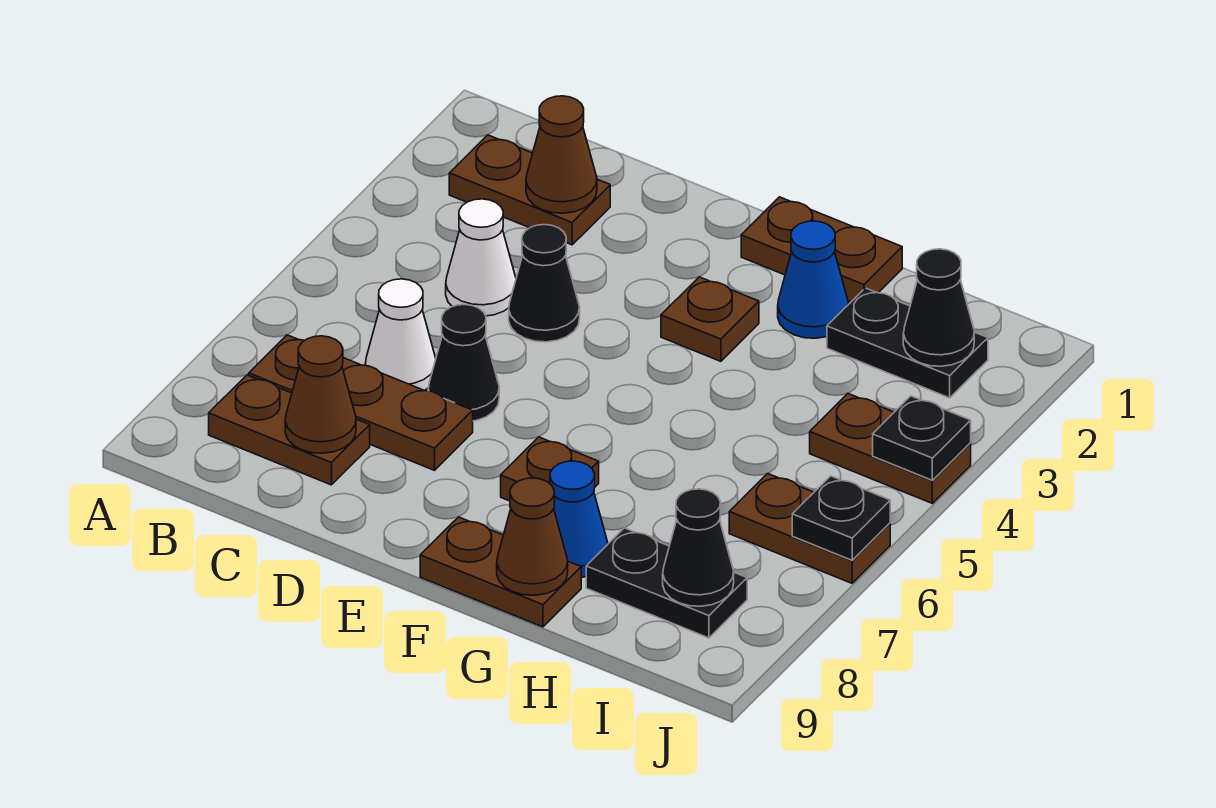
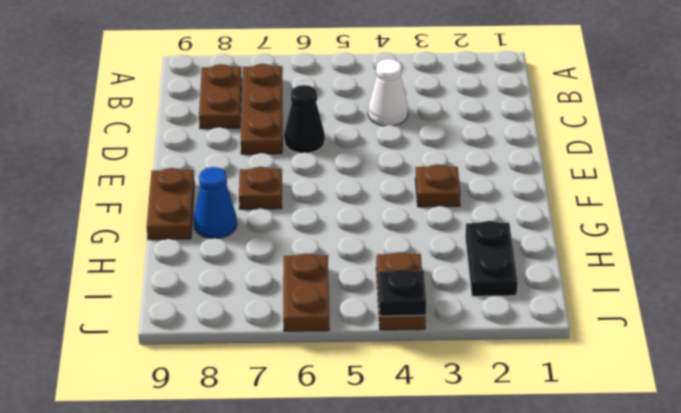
none -> brown 1x2 plate [449,135,610,245]
none -> white 1x1 cone [365,279,436,391]
none -> black 1x1 cone [509,225,580,342]

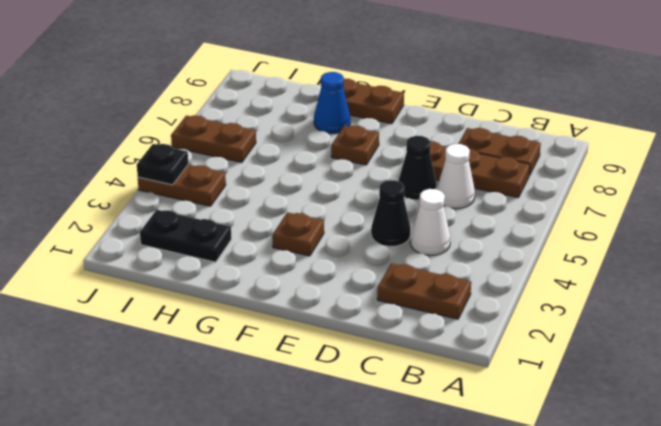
none -> brown 1x2 plate [741,197,902,302]
none -> blue 1x1 cone [778,221,849,338]
none -> black 1x2 plate [586,528,747,638]

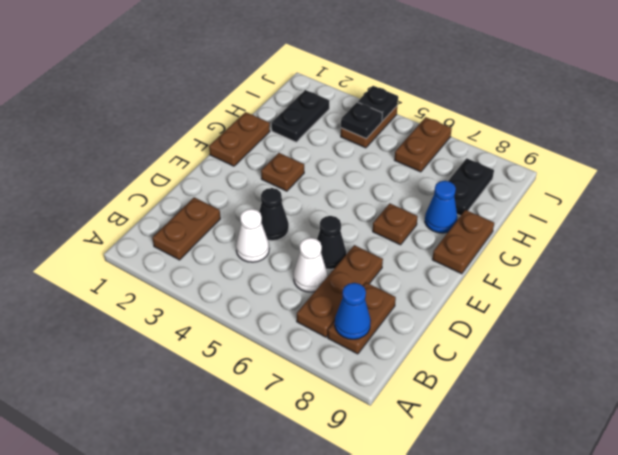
blue 1x1 cone [335,283,371,339] -> blue 1x1 cone moved to [778,221,849,338]
black 1x1 plate [341,102,382,139] -> black 1x1 plate moved to [792,476,890,560]
none -> brown 1x1 cone [526,96,597,213]
none -> brown 1x1 cone [285,336,356,453]
none -> brown 1x1 cone [497,478,568,595]

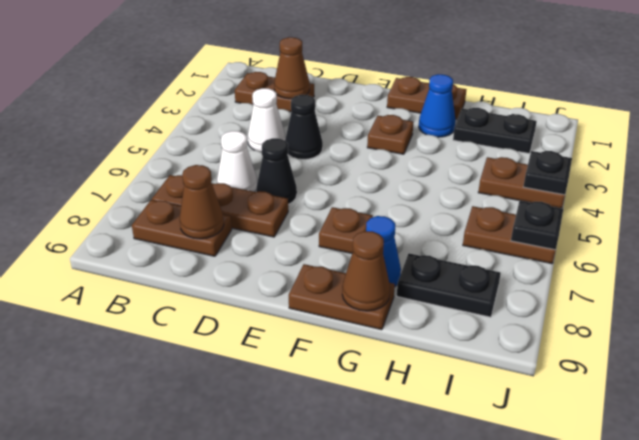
none -> black 1x1 cone [903,249,974,366]
none -> black 1x1 cone [663,489,734,606]

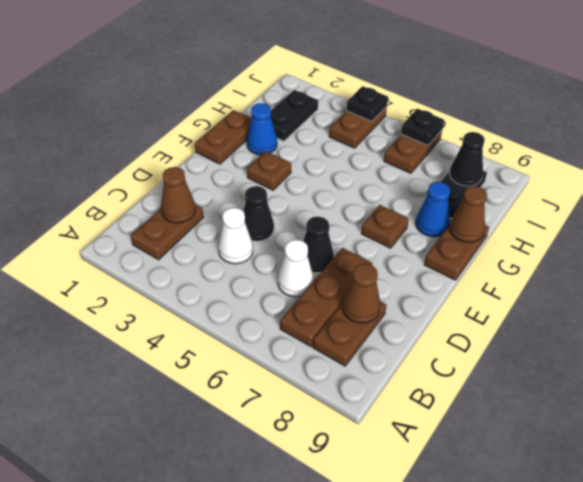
none -> black 1x1 cone [903,249,974,366]

